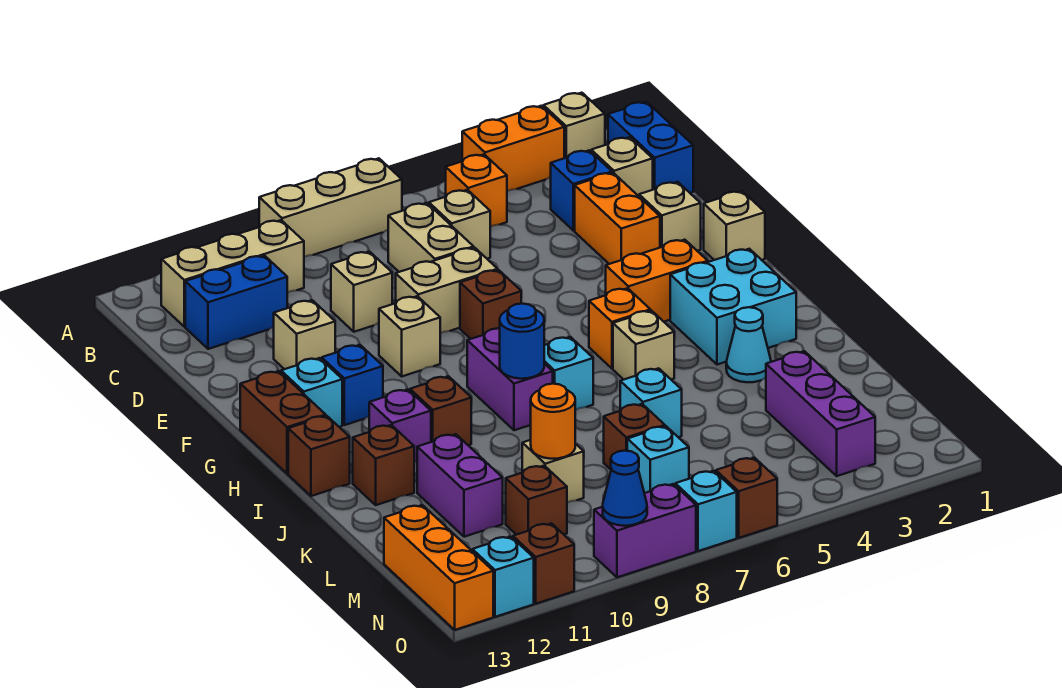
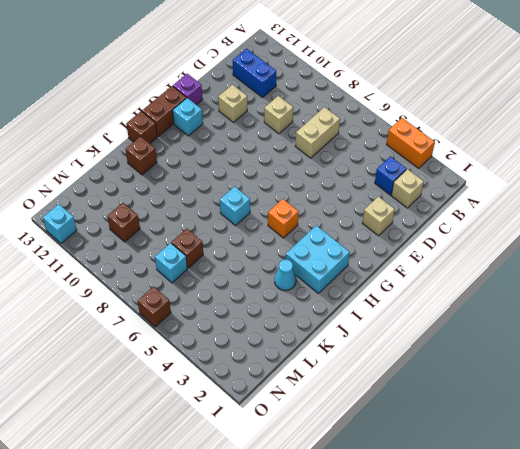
purple 1x1 brick [173,74,203,105] -> purple 1x1 brick moved to [369,390,431,462]
none -> tan 1x1 brick [543,93,605,158]
none -> tan 1x3 brick [259,158,402,257]
none -> blue 1x2 brick [608,102,693,193]
none -> orange 1x1 brick [446,154,507,227]

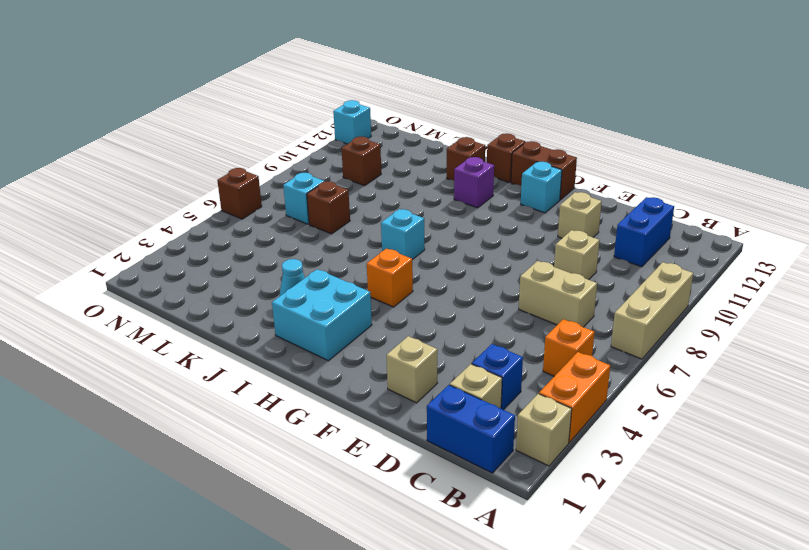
none -> tan 1x3 brick [161,220,304,327]
none -> tan 1x1 brick [429,190,490,259]
none -> orange 1x2 brick [575,173,660,264]
none -> tan 1x2 brick [396,248,498,333]

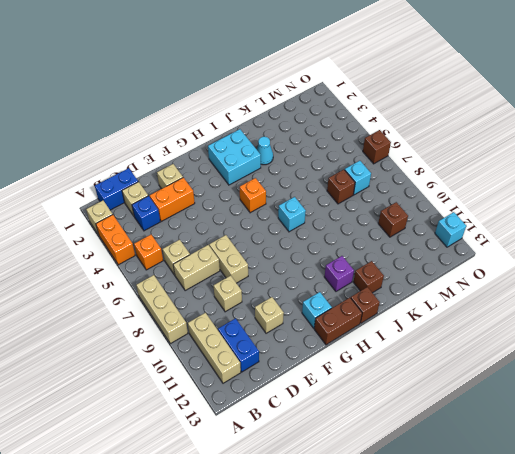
none -> tan 1x1 brick [704,191,765,260]
none -> brown 1x1 brick [460,270,521,339]
none -> tan 1x1 brick [379,296,440,376]
none -> orange 1x2 brick [606,240,708,322]

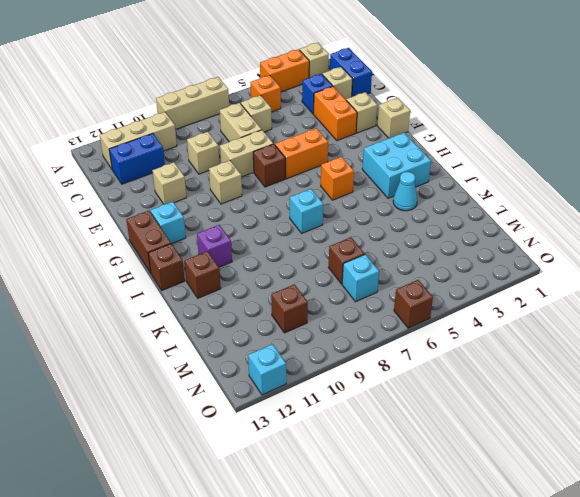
orange 1x2 brick [275,128,328,179] -> orange 1x2 brick moved to [606,240,708,322]
none -> blue 1x1 brick [322,345,383,425]
none -> purple 1x2 brick [467,328,553,430]
none -> tan 1x1 brick [613,311,674,380]
none -> brown 1x1 brick [410,376,471,445]

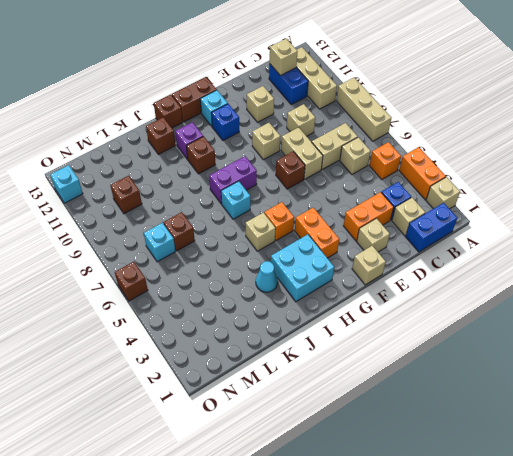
tan 1x1 brick [270,39,298,76] -> tan 1x1 brick moved to [522,440,584,503]
none -> cyan 1x1 brick [620,368,682,437]
none -> purple 1x2 brick [417,434,503,537]
none -> purple 1x3 brick [766,351,875,476]
none -> orange 1x3 brick [384,505,493,630]

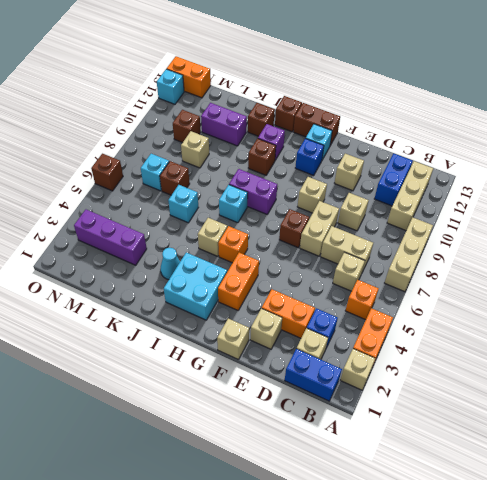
orange 1x2 brick [167,56,211,98] -> orange 1x3 brick [384,505,493,630]
none -> cyan 1x1 brick [675,471,737,551]
none -> purple 1x2 brick [594,484,696,577]
none -> brown 1x1 brick [513,523,574,604]
none -> blue 1x1 round brick [500,303,544,379]

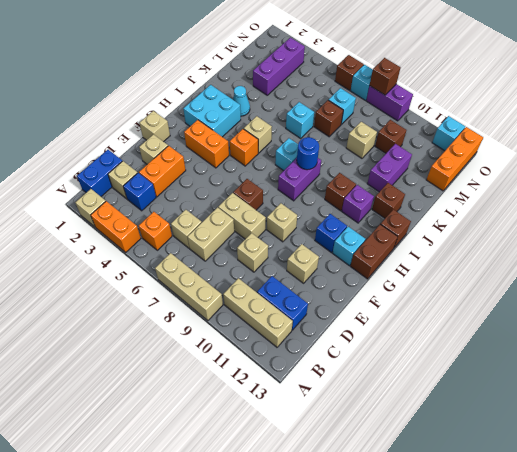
brown 1x1 brick [370,58,401,95] -> brown 1x1 brick moved to [513,523,574,604]
none -> orange 1x1 round brick [531,384,575,459]
none -> blue 1x1 cone [603,451,647,526]

